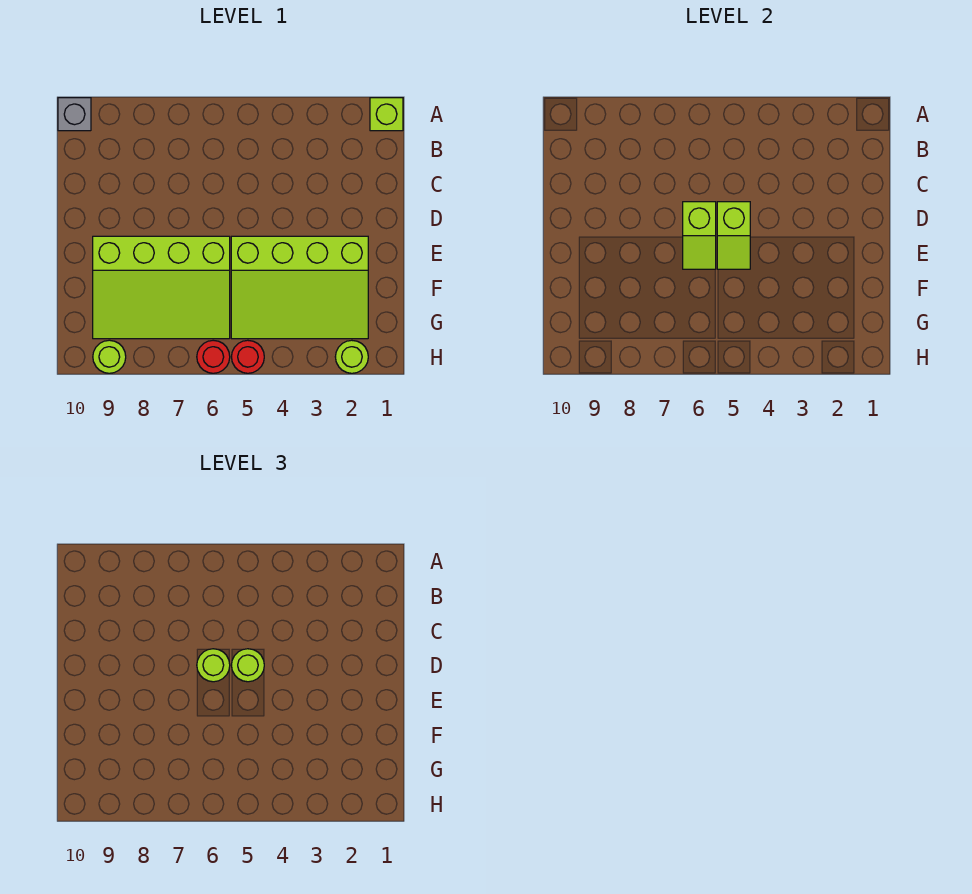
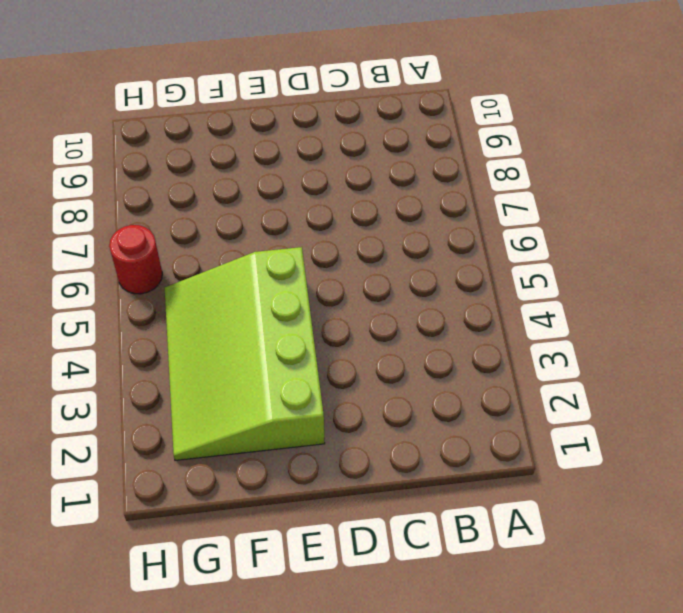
none -> lime 1x1 brick [370,98,403,131]
none -> grey 1x1 brick [58,98,91,131]
none -> lime 3x4 slope [93,236,230,339]

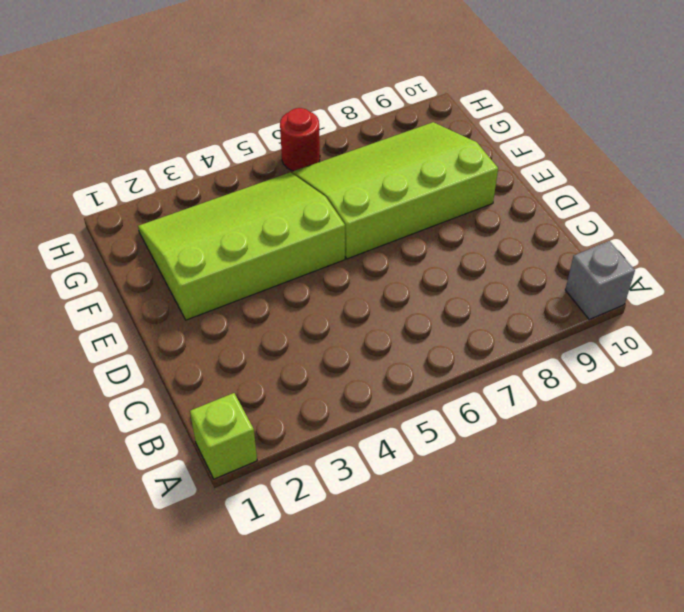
none -> lime 1x1 round brick [335,340,368,373]
none -> red 1x1 round brick [231,340,264,373]
none -> lime 1x1 round brick [93,340,126,373]

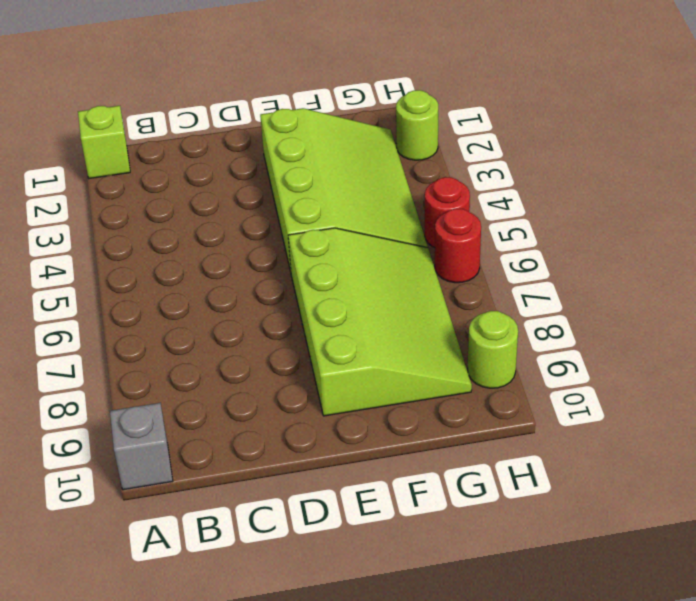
none -> lime 1x2 slope [717,202,750,269]
none -> lime 1x2 slope [683,202,716,269]
none -> lime 1x1 round brick [231,649,264,682]

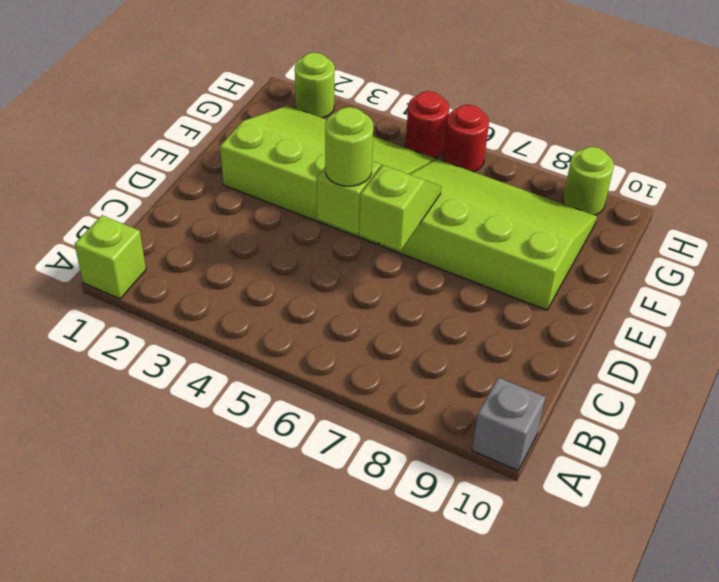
none -> lime 1x1 round brick [197,649,230,682]

